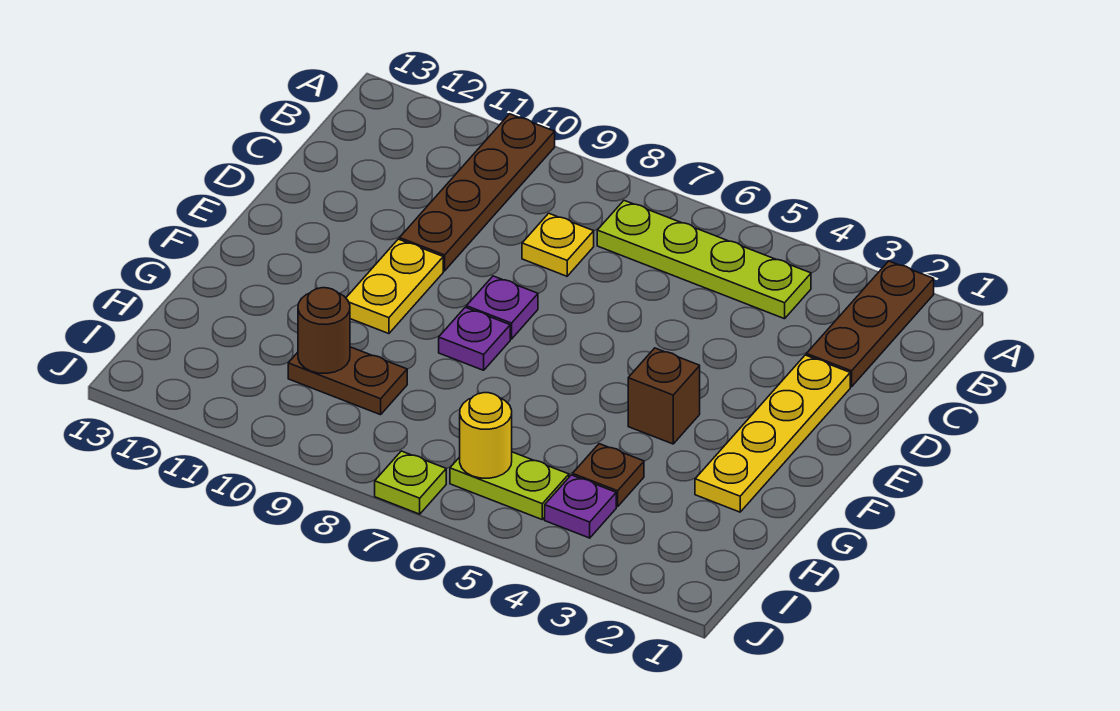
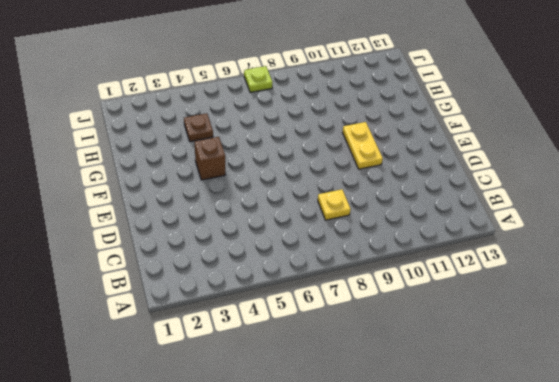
none -> brown 1x3 plate [806,261,934,387]
none -> brown 1x4 plate [400,114,555,271]
none -> lime 1x4 plate [597,201,811,319]

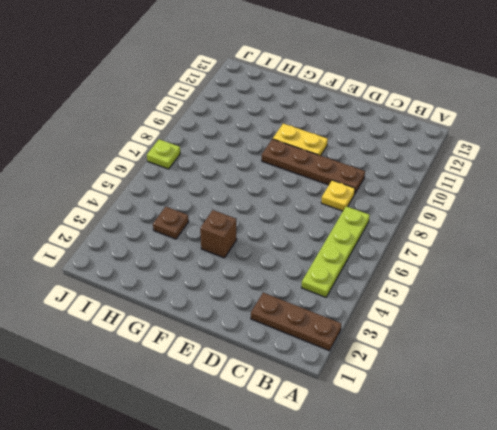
brown 1x4 plate [262,139,365,193] -> brown 1x4 plate moved to [400,114,555,271]
none -> yellow 1x4 plate [695,355,850,512]
none -> purple 1x1 plate [466,276,538,339]
none -> purple 1x1 plate [439,307,510,370]

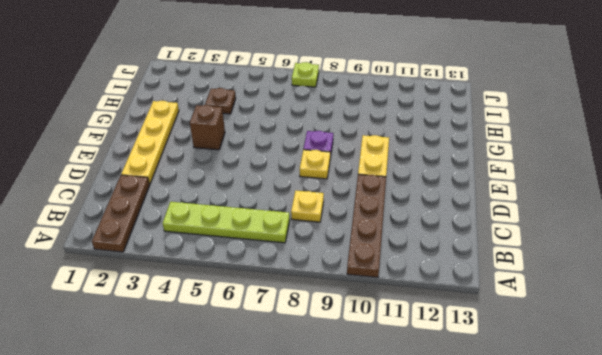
yellow 1x1 plate [300,150,330,179] -> purple 1x1 plate [466,276,538,339]
none -> brown 1x2 plate [288,347,407,415]
none -> purple 1x1 plate [545,475,616,538]
none -> lime 1x2 plate [450,452,569,519]

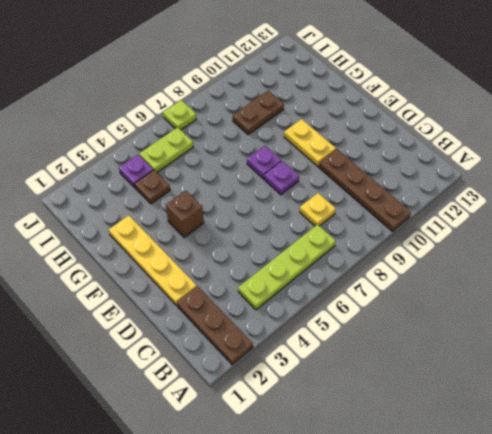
none -> brown 1x1 round brick [298,288,350,373]
none -> yellow 1x1 round brick [460,393,512,478]

